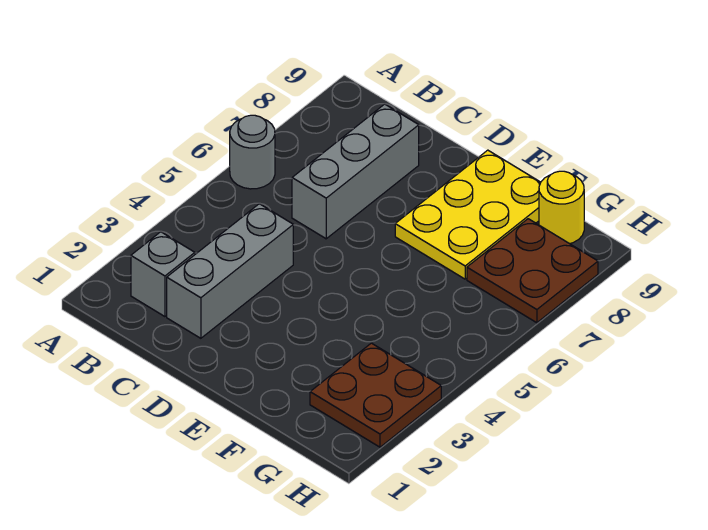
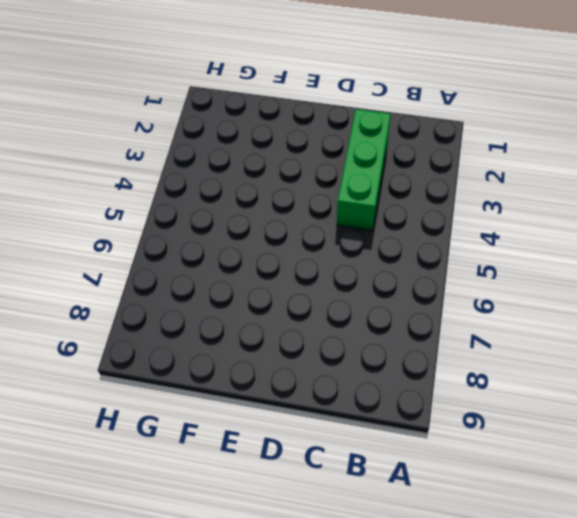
green 1x3 brick [337,109,391,230] -> grey 1x3 brick [167,204,293,338]
none -> grey 1x1 round brick [230,115,275,189]
none -> grey 1x1 brick [131,232,195,317]

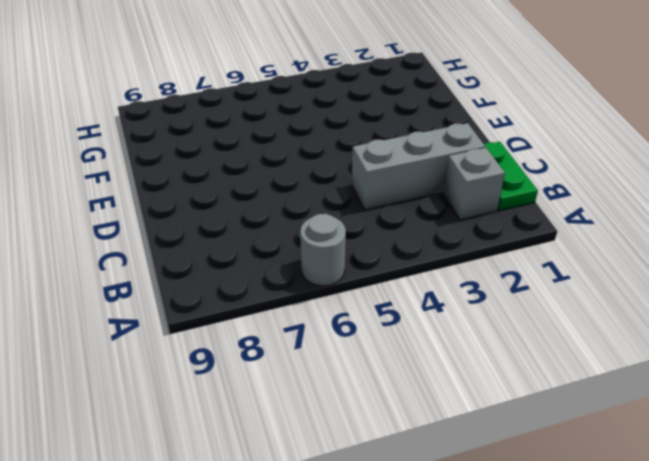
green 1x2 plate [484,142,538,211] -> none
none -> grey 1x3 brick [292,104,419,239]
none -> yellow 2x3 plate [395,150,541,279]

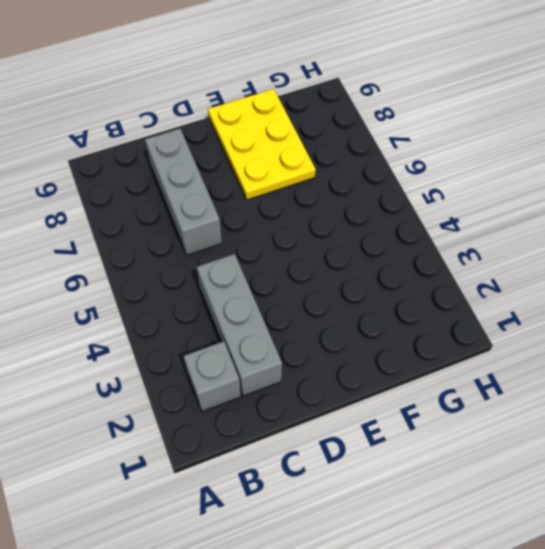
none -> grey 1x1 round brick [230,115,275,189]
none -> brown 2x2 plate [310,343,441,447]

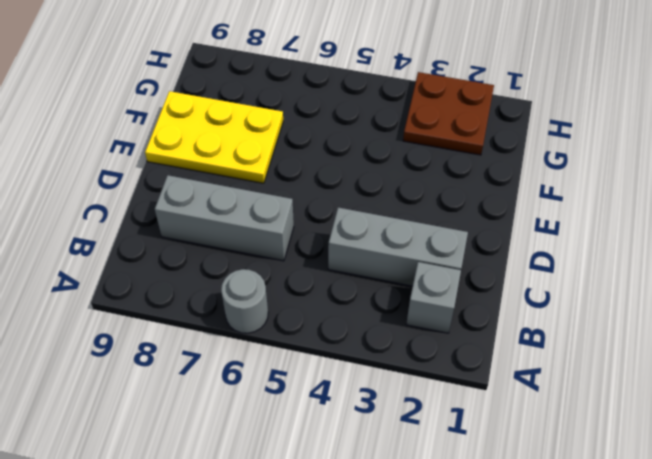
none -> brown 2x2 plate [467,219,598,323]
none -> yellow 1x1 round brick [539,171,584,244]

